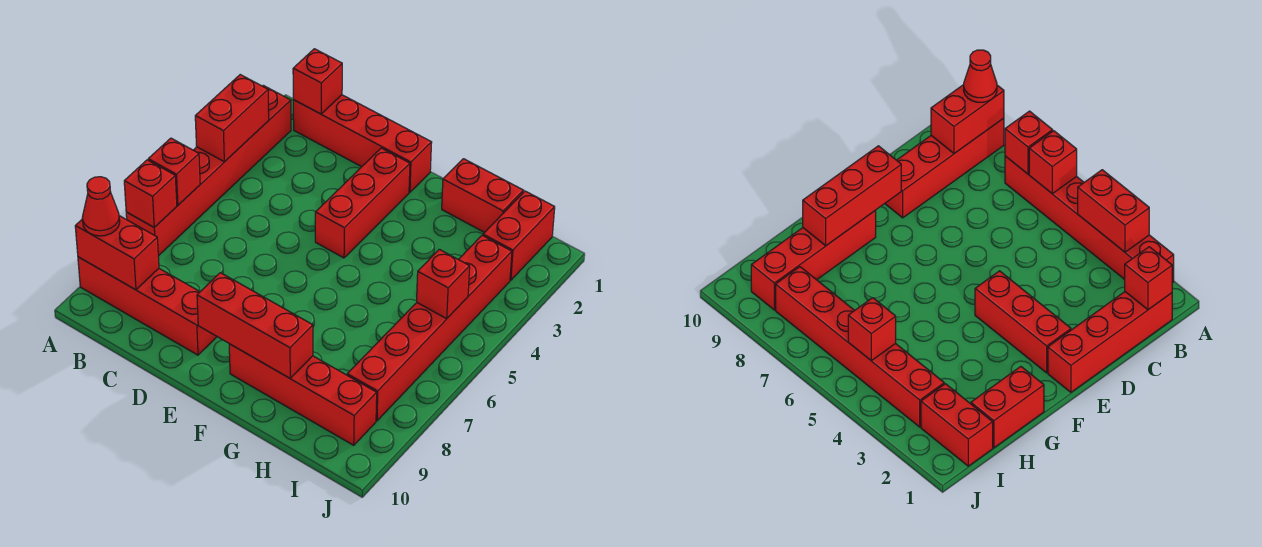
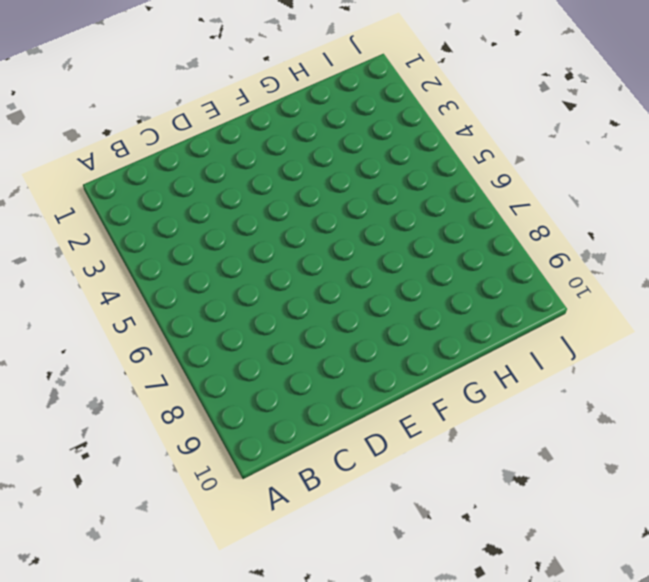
none -> red 1x6 brick [126,85,291,256]
none -> red 1x4 brick [78,257,217,355]
none -> red 1x4 brick [293,95,432,192]

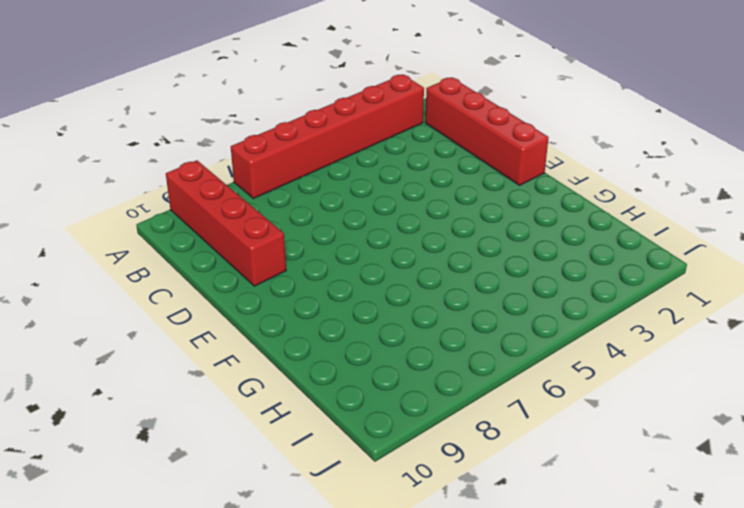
none -> red 1x3 brick [315,148,410,258]
none -> red 1x4 brick [229,344,377,445]
none -> red 1x2 brick [442,159,523,233]

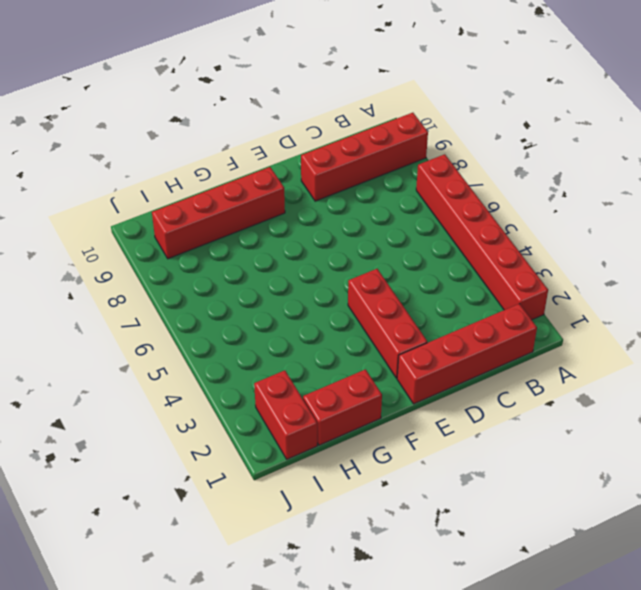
none -> red 1x6 brick [347,235,512,421]
none -> red 1x2 brick [195,75,269,162]
none -> red 1x1 brick [148,138,200,205]

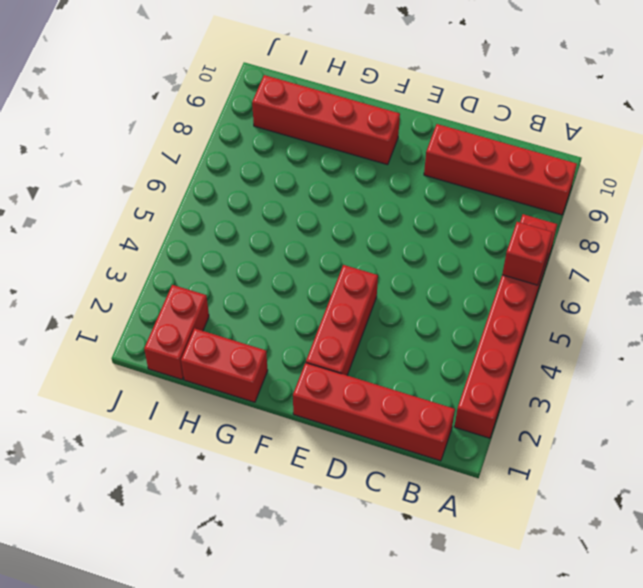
none -> red 1x6 brick [347,235,512,421]
none -> red 1x2 brick [195,75,269,162]
none -> red 1x1 brick [124,160,177,227]

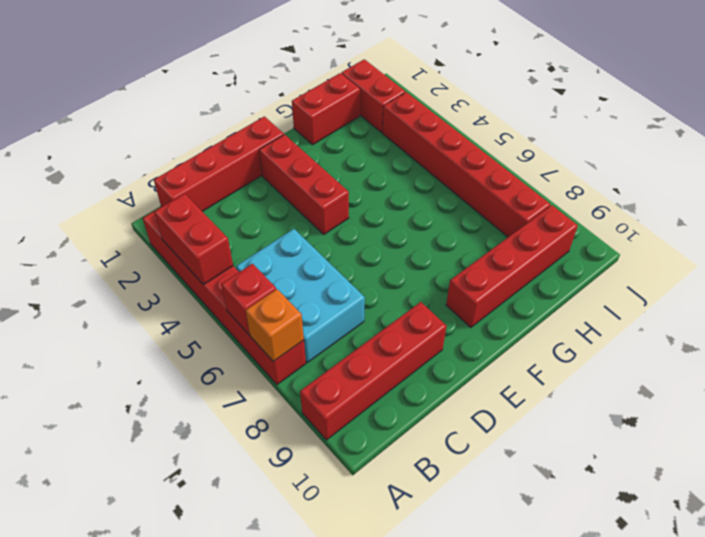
orange 1x1 brick [246,289,304,362] -> red 1x1 brick [124,160,177,227]
cyan 2x3 brick [236,229,365,362] -> none
none -> red 1x2 brick [75,216,159,290]
none -> red 1x1 brick [293,49,342,114]
none -> red 1x3 brick [197,273,313,378]

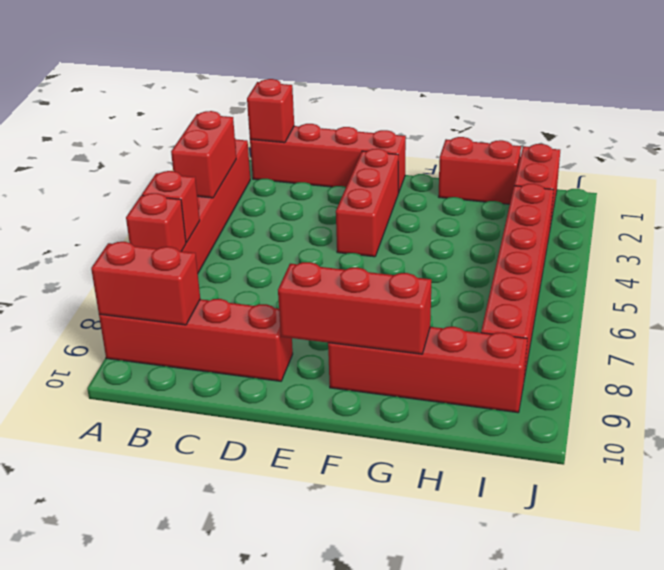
none -> red 1x1 brick [417,249,470,319]
none -> red 1x1 cone [82,177,120,236]

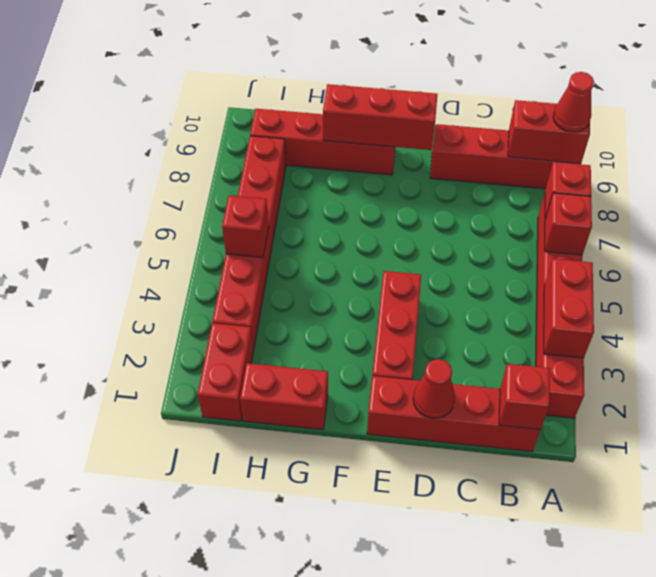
red 1x1 cone [413,359,455,418] -> none

